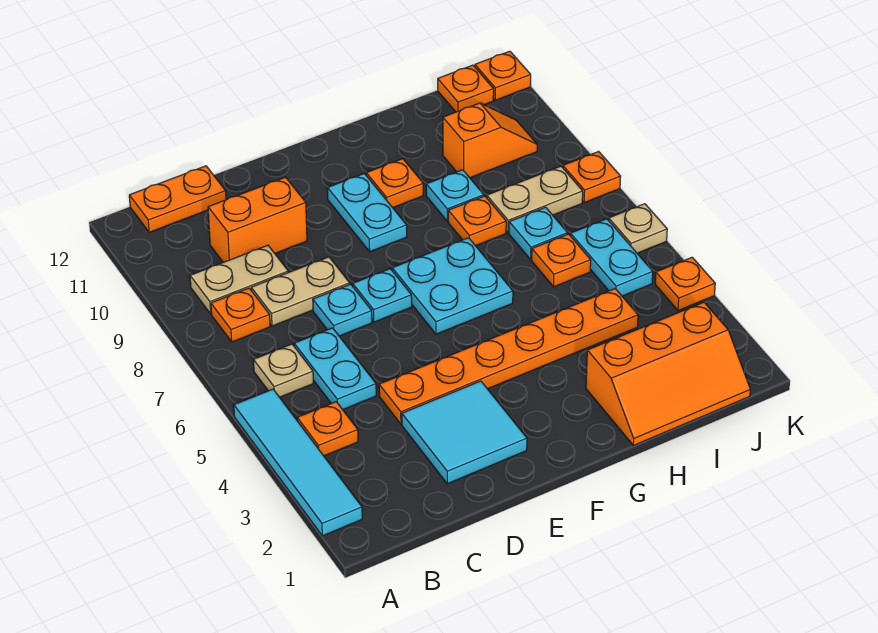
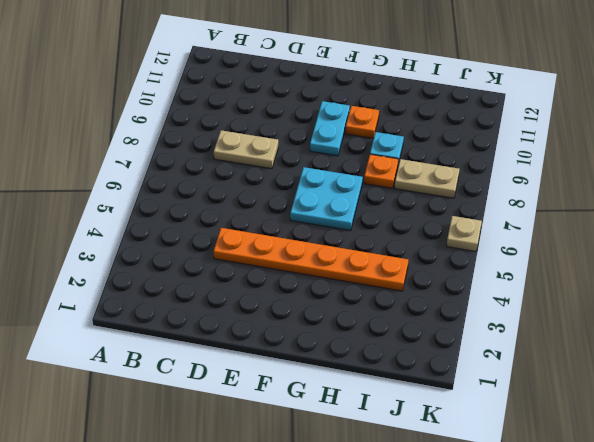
none -> cyan 1x4 tile [234,389,362,536]
none -> orange 1x1 plate [297,402,358,456]
none -> tan 1x1 plate [253,344,313,397]

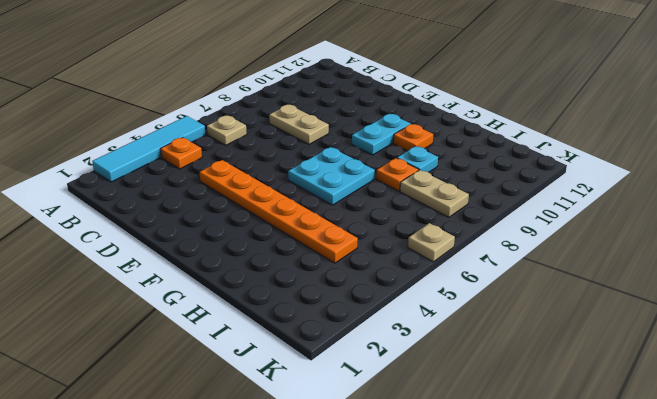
none -> orange 1x1 plate [211,288,270,342]
none -> tan 1x2 plate [190,245,288,314]
none -> orange 1x2 plate [129,166,226,232]

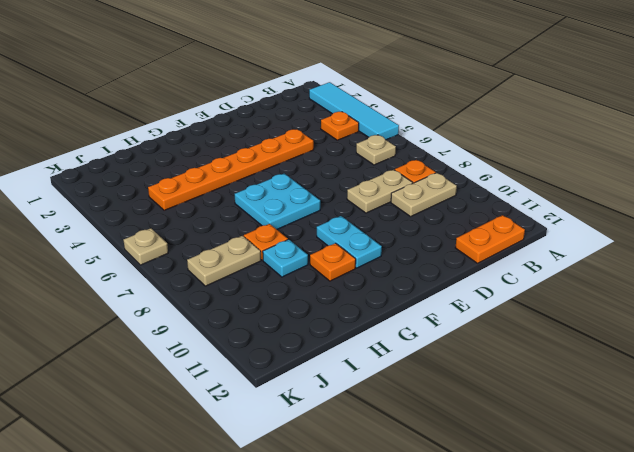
none -> cyan 1x2 plate [294,328,376,410]
none -> orange 1x2 brick [208,177,307,262]
none -> cyan 2x2 tile [402,381,527,484]

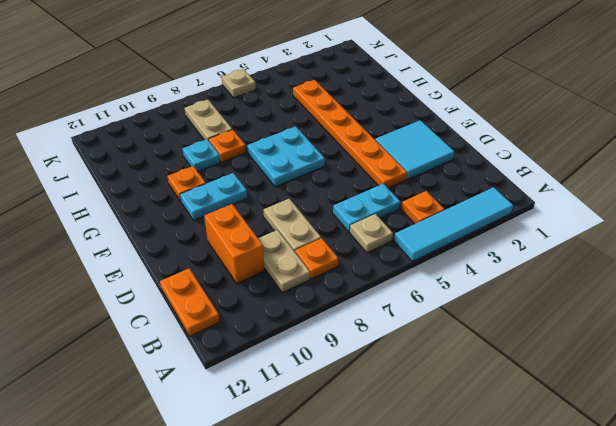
none -> cyan 1x1 plate [313,284,372,336]
none -> cyan 1x1 plate [353,269,412,322]
none -> orange 2x3 slope [586,302,750,446]

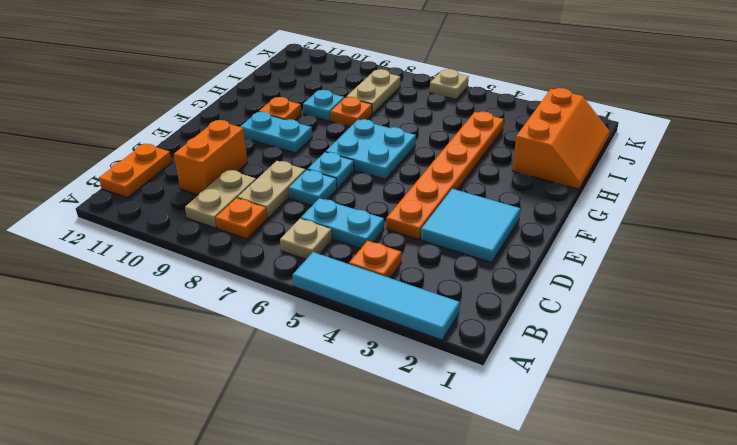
none -> orange 1x1 plate [532,234,591,287]
none -> cyan 1x1 plate [509,207,568,259]
none -> orange 1x2 slope [443,103,537,178]

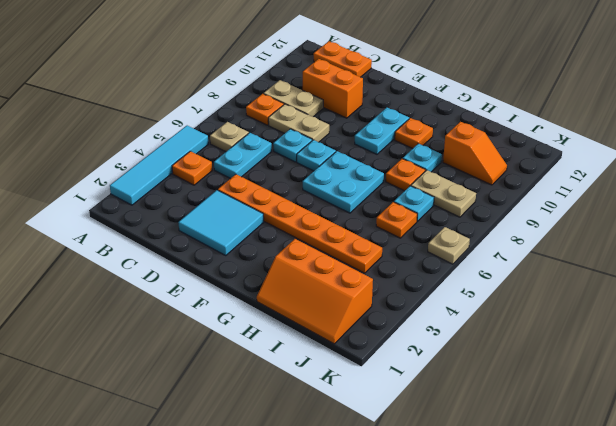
none -> cyan 1x2 plate [570,219,653,296]
none -> orange 1x1 plate [438,65,494,112]
none -> orange 1x1 plate [655,257,715,311]

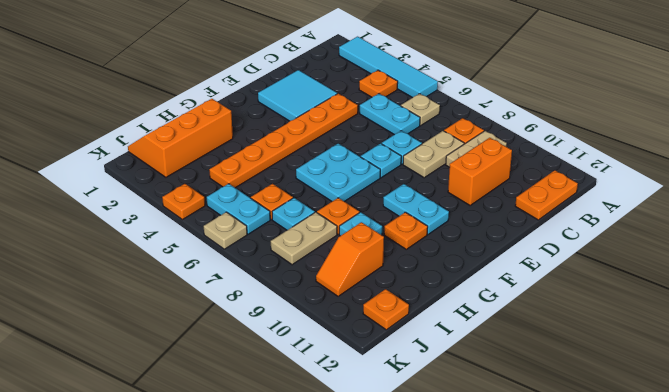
none -> orange 1x1 plate [563,151,621,203]
none -> orange 1x1 plate [475,51,531,100]

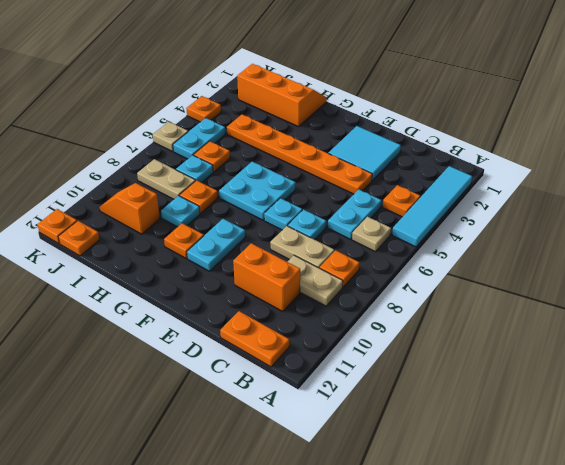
none -> orange 1x1 plate [563,151,621,203]

